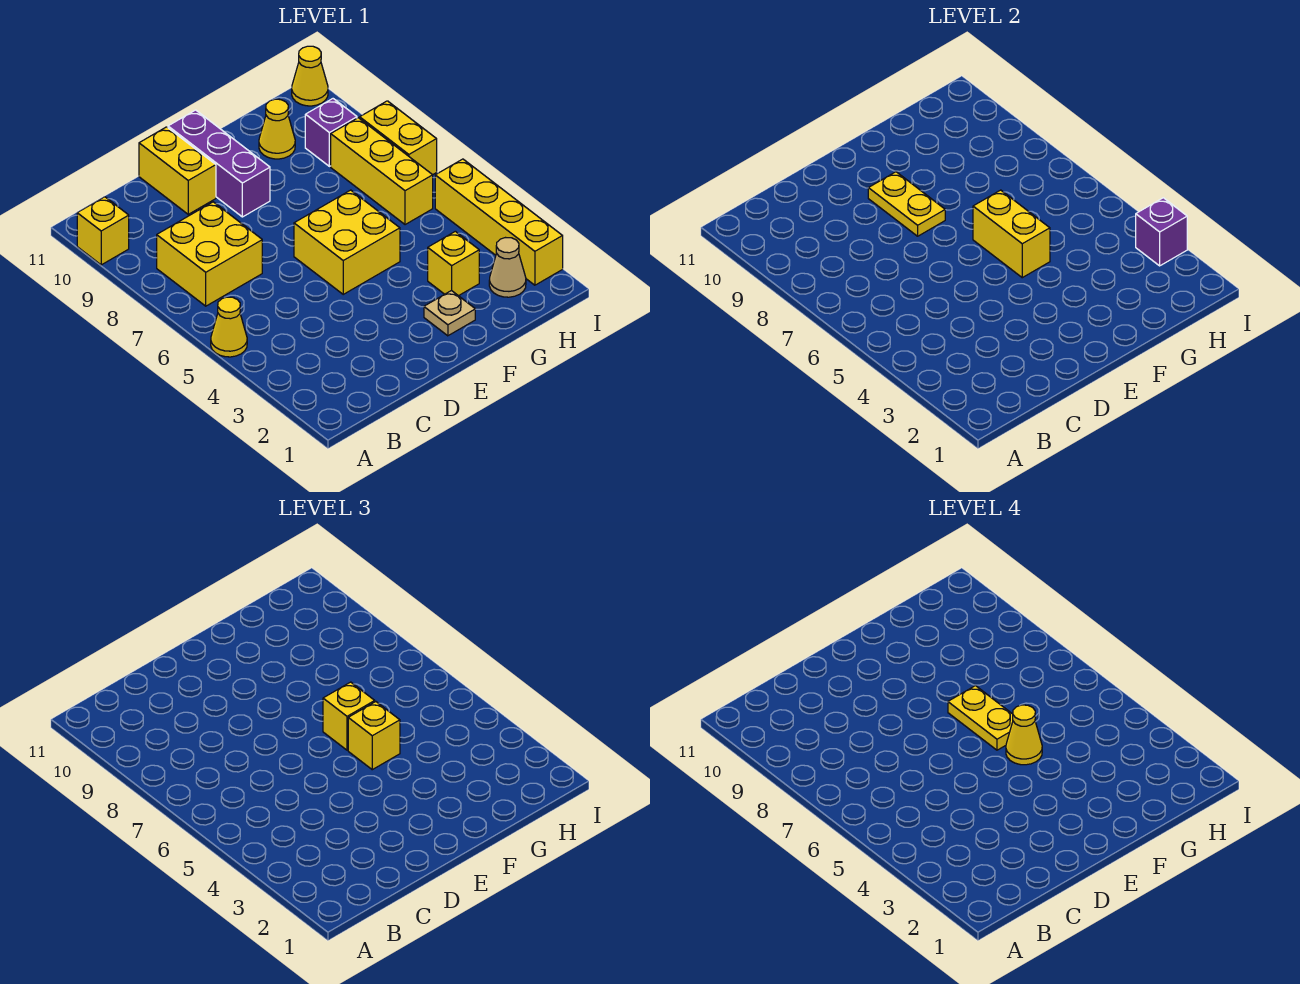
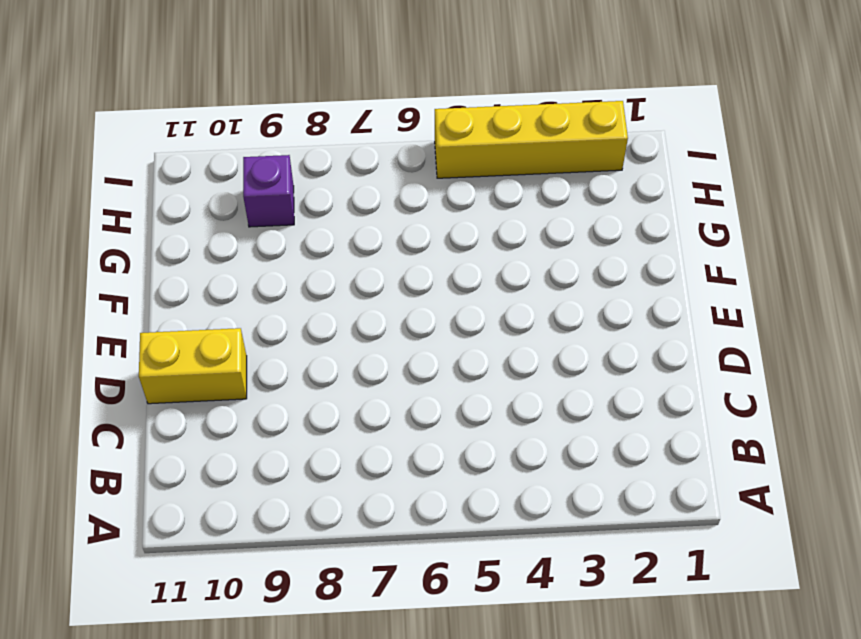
none -> yellow 1x1 cone [211,297,247,357]
none -> yellow 1x1 brick [77,197,129,265]
none -> yellow 2x2 brick [157,202,262,306]

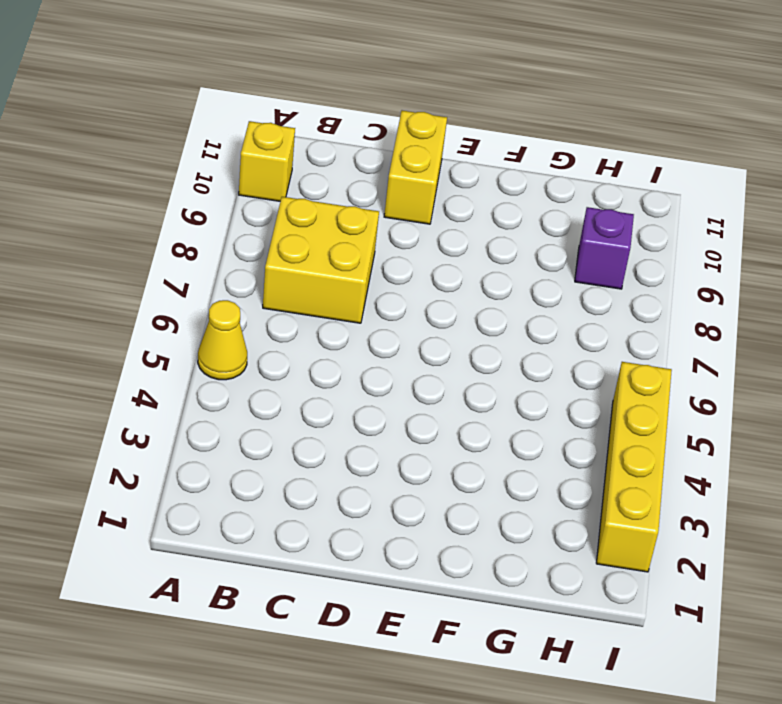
none -> yellow 2x2 brick [294,190,400,294]
none -> purple 1x3 brick [168,110,270,217]
none -> tan 1x1 plate [424,290,475,336]

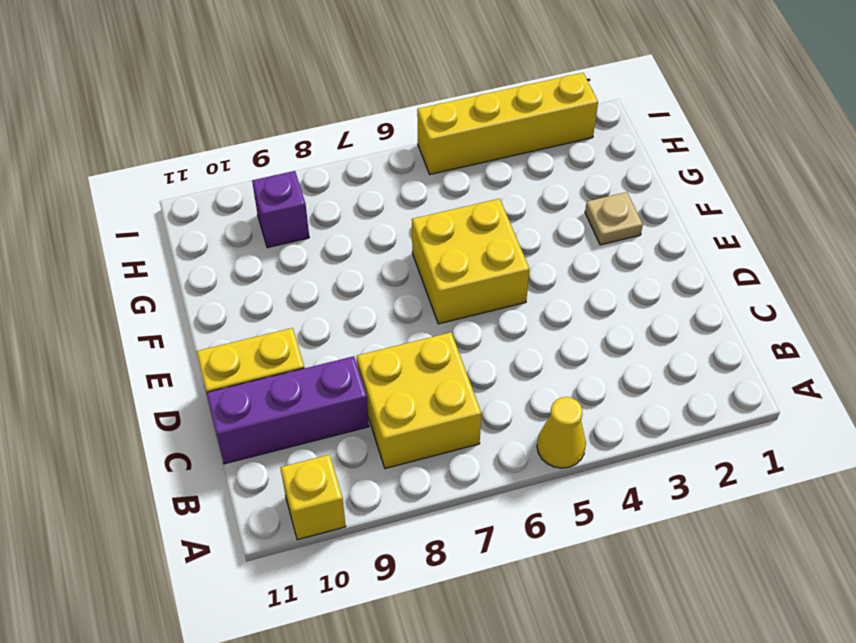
purple 1x3 brick [207,356,369,464] -> purple 1x3 brick moved to [168,110,270,217]
none -> yellow 1x1 brick [428,231,479,296]
none -> yellow 1x1 cone [259,99,295,159]
none -> tan 1x1 cone [489,238,526,297]

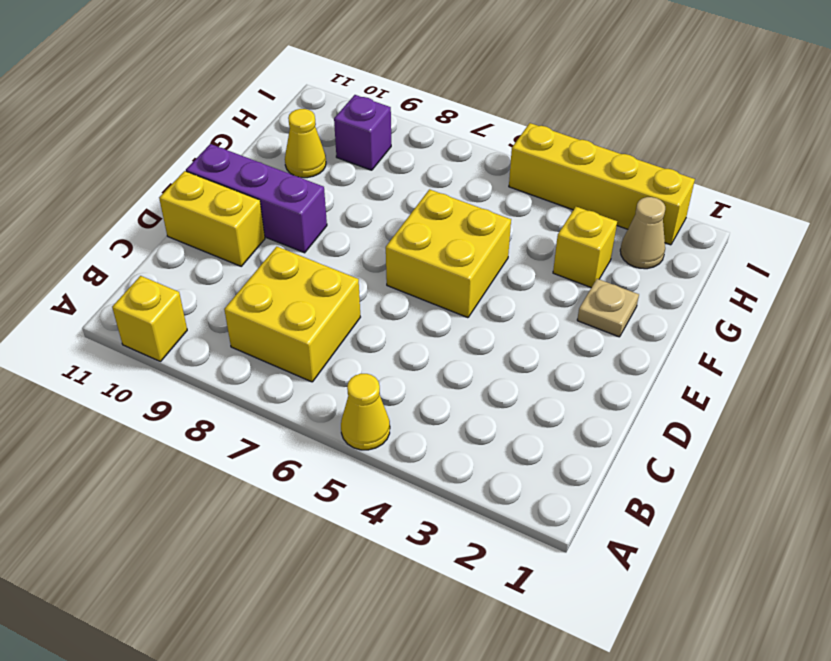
none -> yellow 1x3 brick [331,118,433,225]
none -> yellow 1x2 brick [360,101,437,175]
none -> yellow 1x1 cone [292,46,328,106]

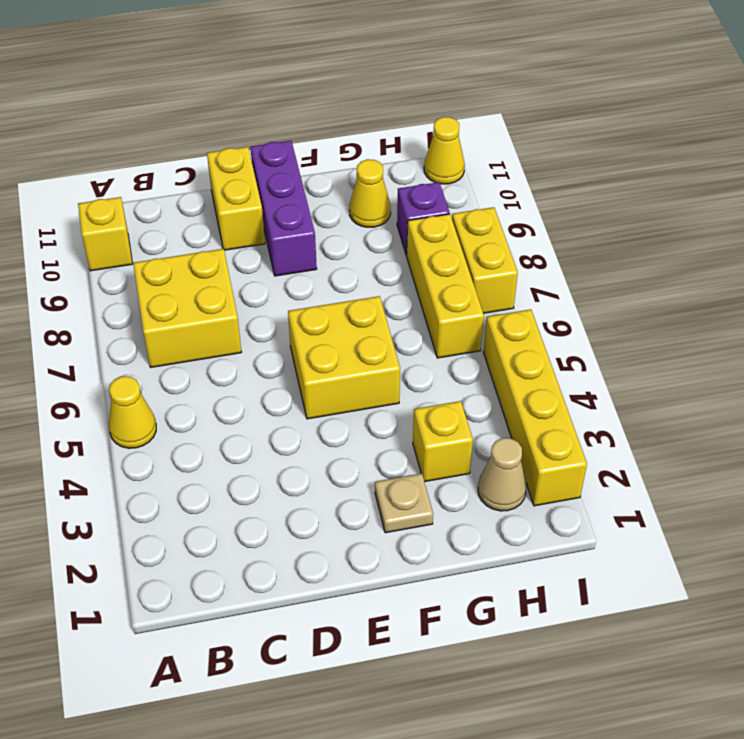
none -> yellow 1x2 plate [868,172,945,236]
none -> yellow 1x2 brick [973,190,1050,278]
none -> purple 1x1 brick [1136,198,1187,266]

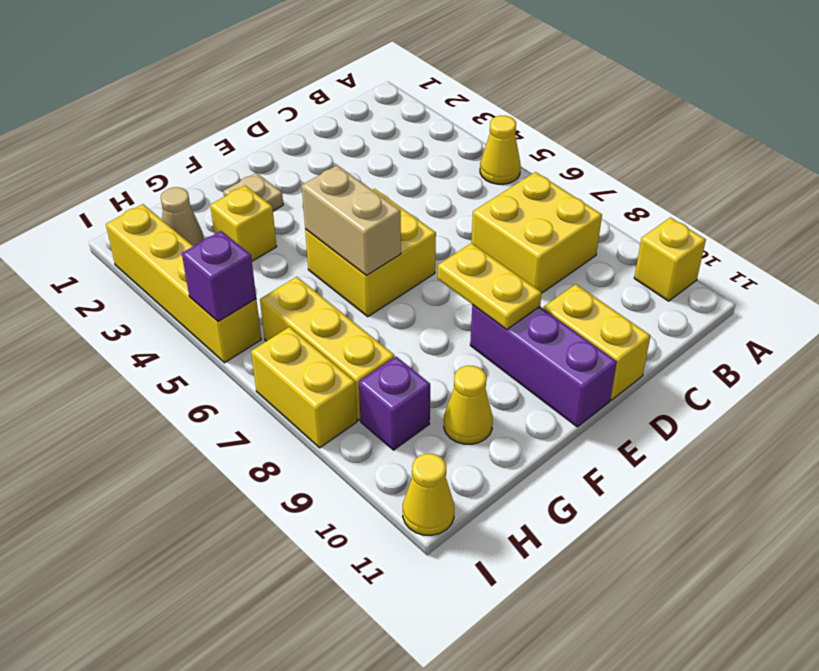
tan 1x2 brick [302,165,401,275] -> yellow 1x2 brick [973,190,1050,278]
purple 1x1 brick [182,231,256,322] -> purple 1x1 brick moved to [1136,198,1187,266]
none -> yellow 1x1 brick [348,702,400,770]
none -> yellow 1x1 brick [323,682,375,750]
none -> yellow 1x1 cone [1006,705,1042,765]

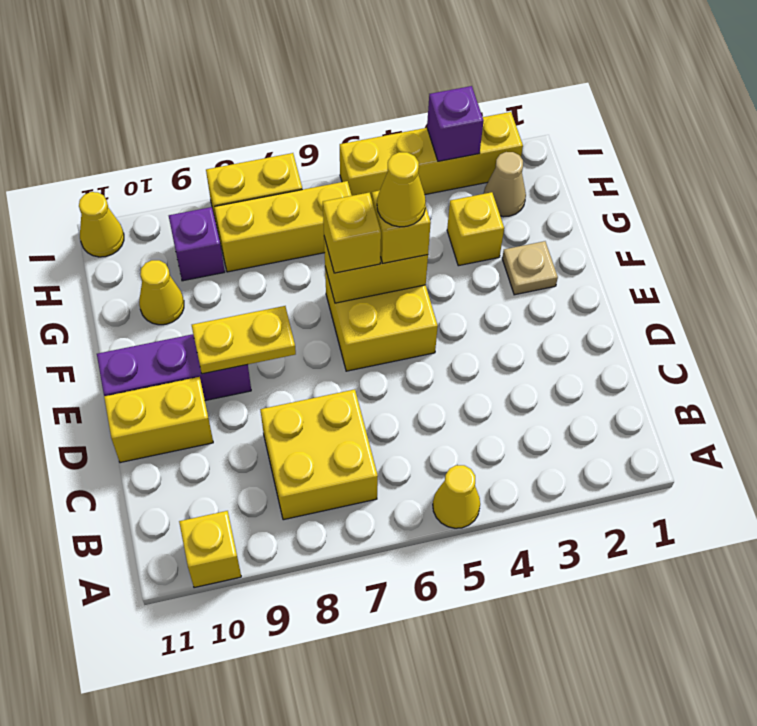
none -> yellow 1x2 plate [948,686,1013,750]

